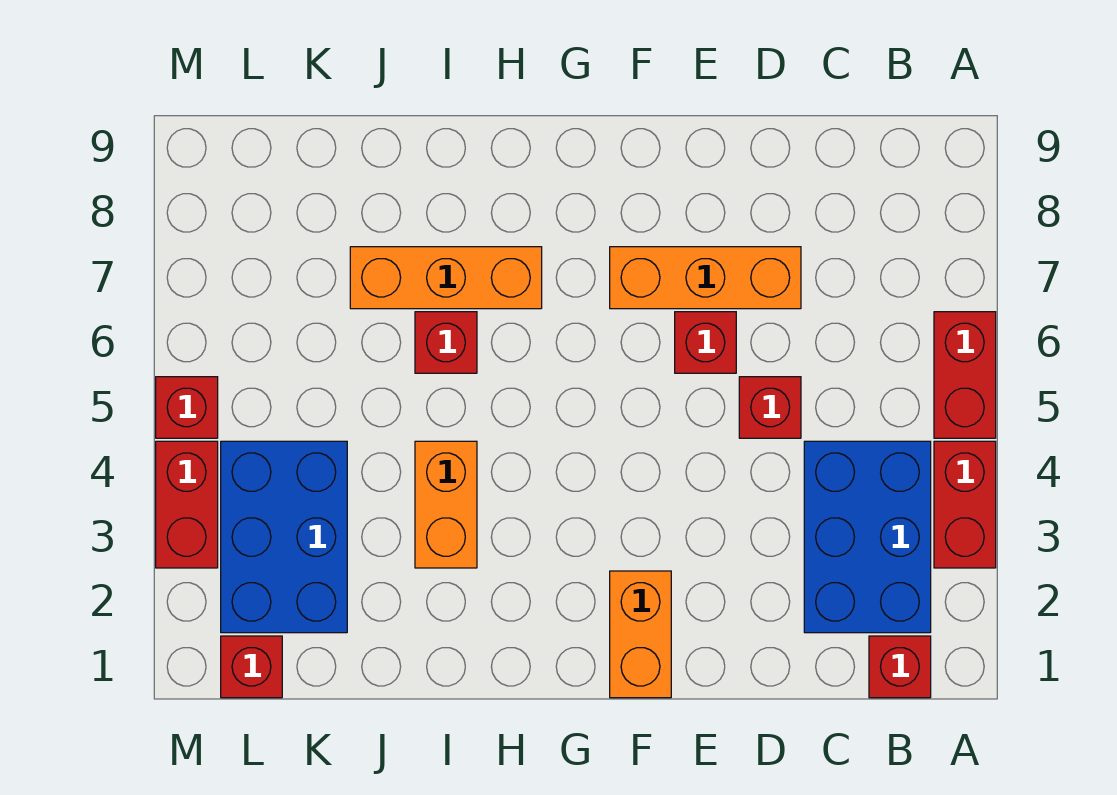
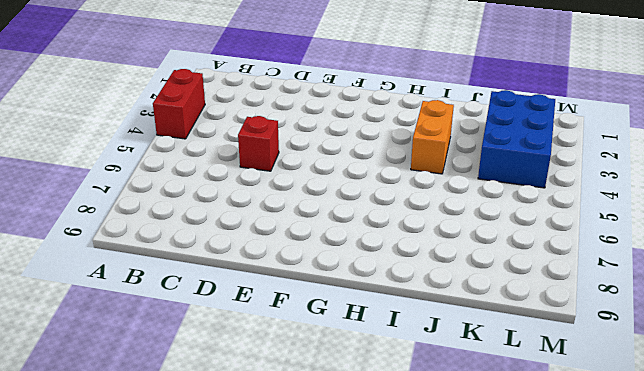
none -> red 1x2 brick [934,312,996,438]
none -> red 1x1 brick [869,636,931,698]
none -> blue 2x3 brick [804,441,931,633]

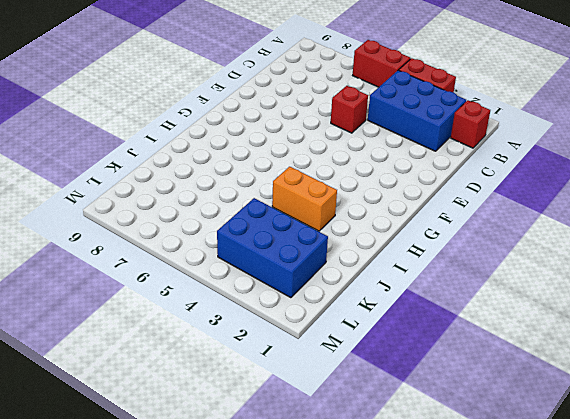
none -> orange 1x3 brick [610,247,801,309]
none -> red 1x1 brick [675,312,736,373]
none -> orange 1x2 brick [610,571,671,698]

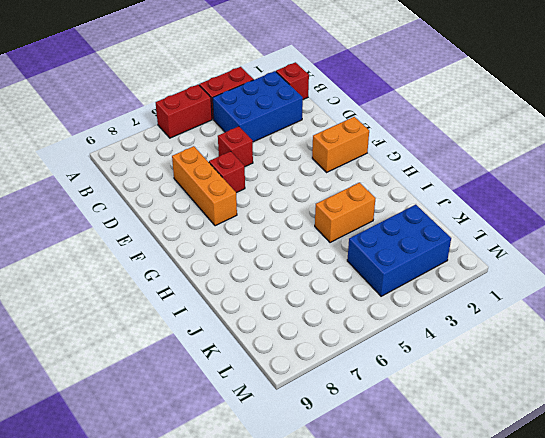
none -> orange 1x3 brick [350,247,542,309]
none -> red 1x1 brick [415,312,477,373]
none -> red 1x1 brick [221,636,282,698]

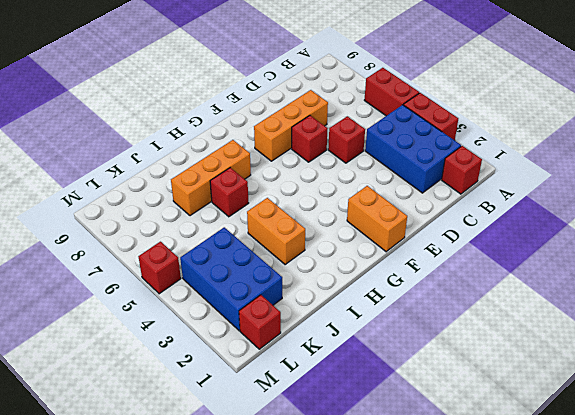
none -> red 1x2 brick [156,441,218,568]

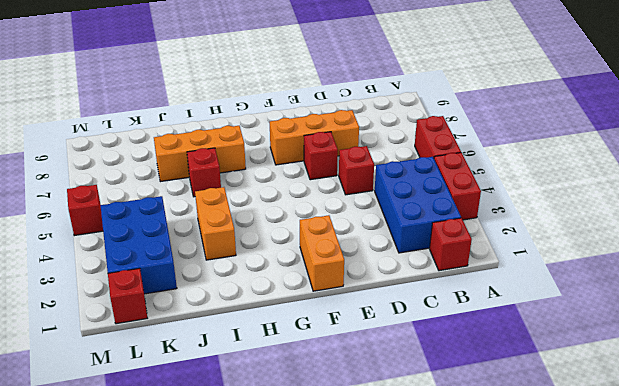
none -> red 1x2 brick [156,441,218,568]

